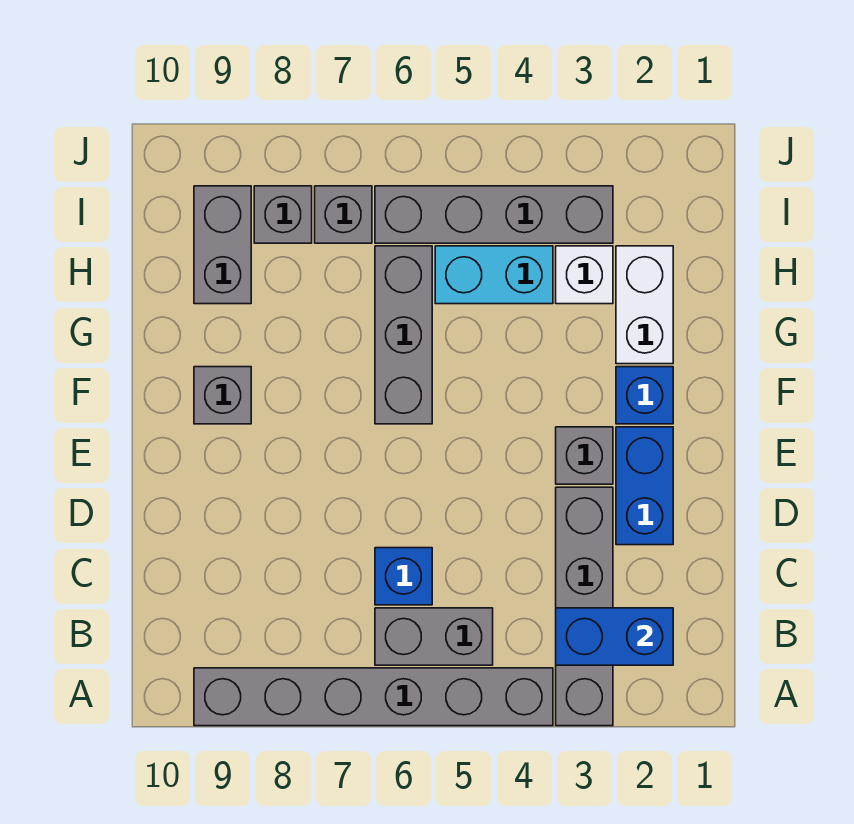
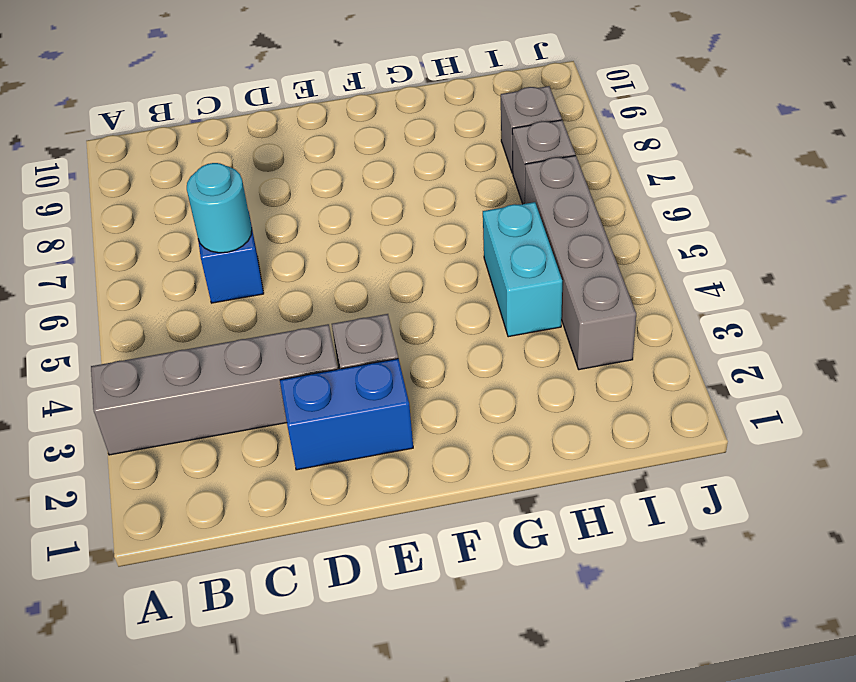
cyan 1x1 round brick [187,163,252,253] -> none
none -> grey 1x6 brick [194,668,553,726]
none -> grey 1x2 brick [375,608,493,665]
none -> blue 1x1 brick [616,367,673,424]

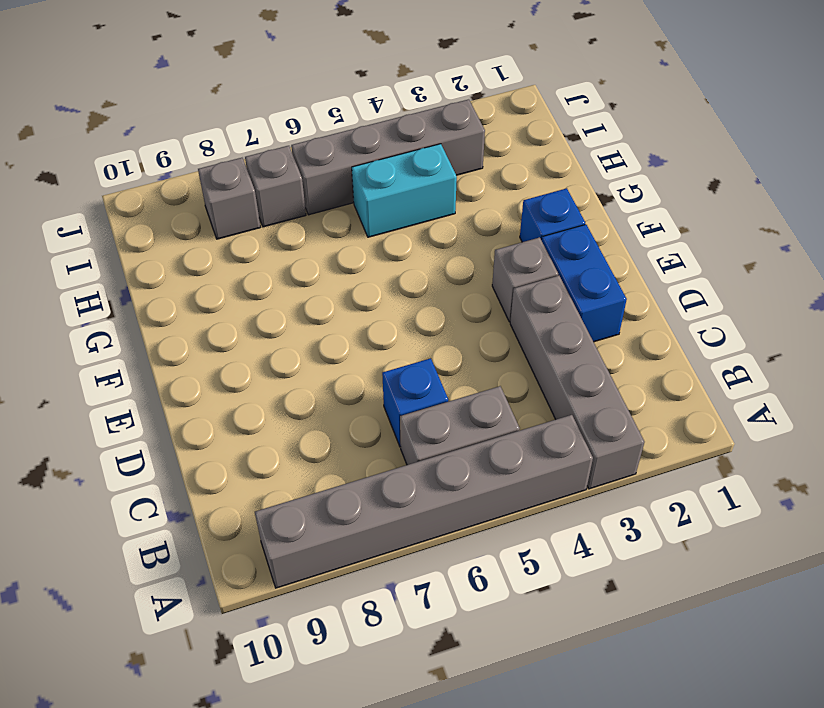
none -> grey 1x3 brick [375,246,432,424]
none -> grey 1x1 brick [194,367,251,424]
none -> white 1x2 brick [616,246,673,364]

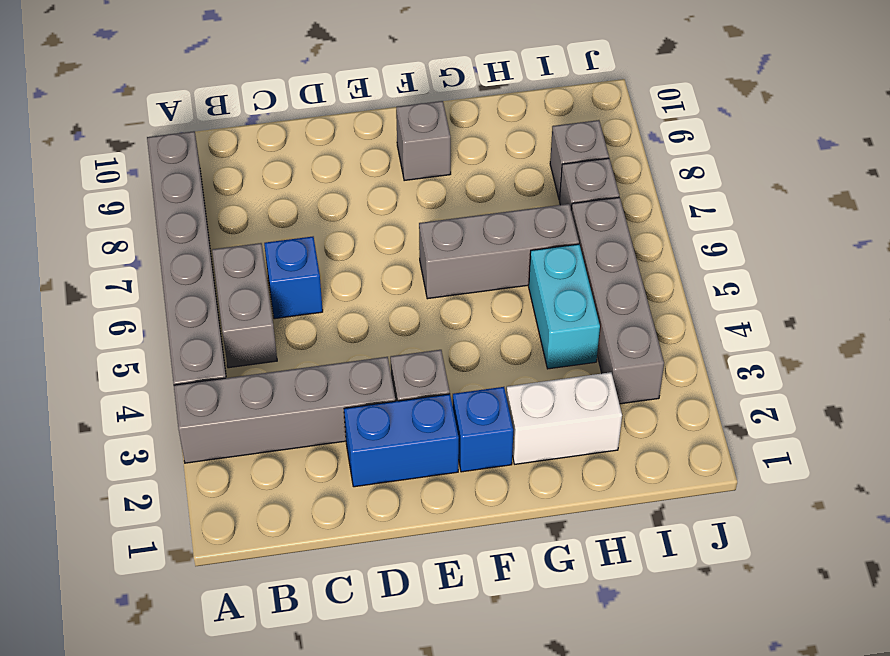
none -> white 1x1 brick [556,246,613,304]
none -> grey 1x2 brick [194,186,251,304]
none -> blue 1x2 brick [556,608,673,665]

